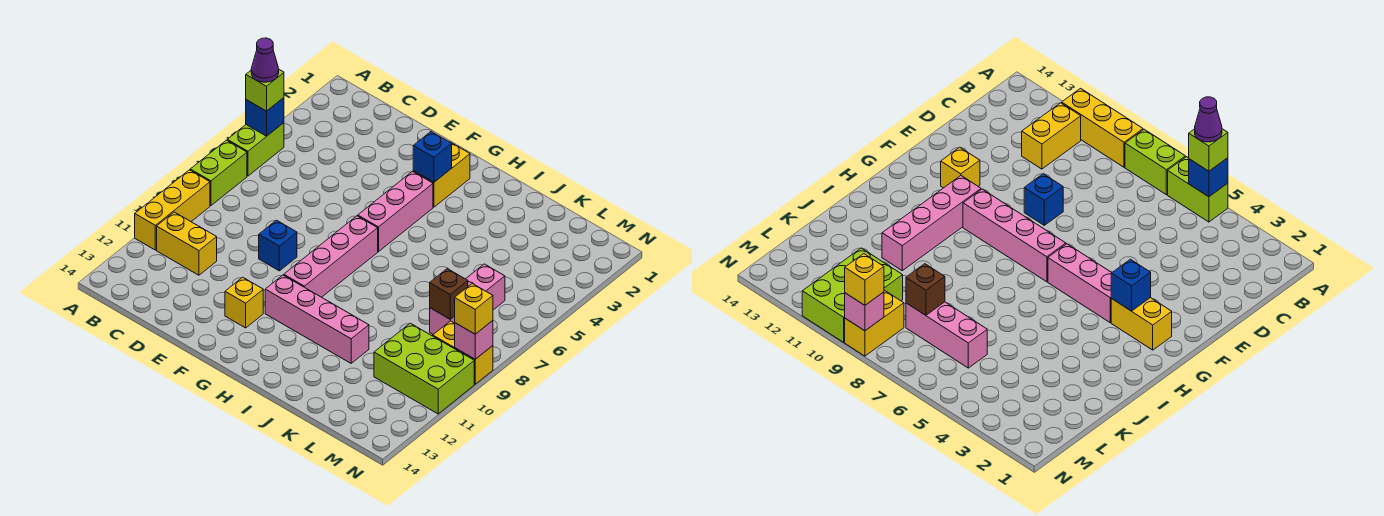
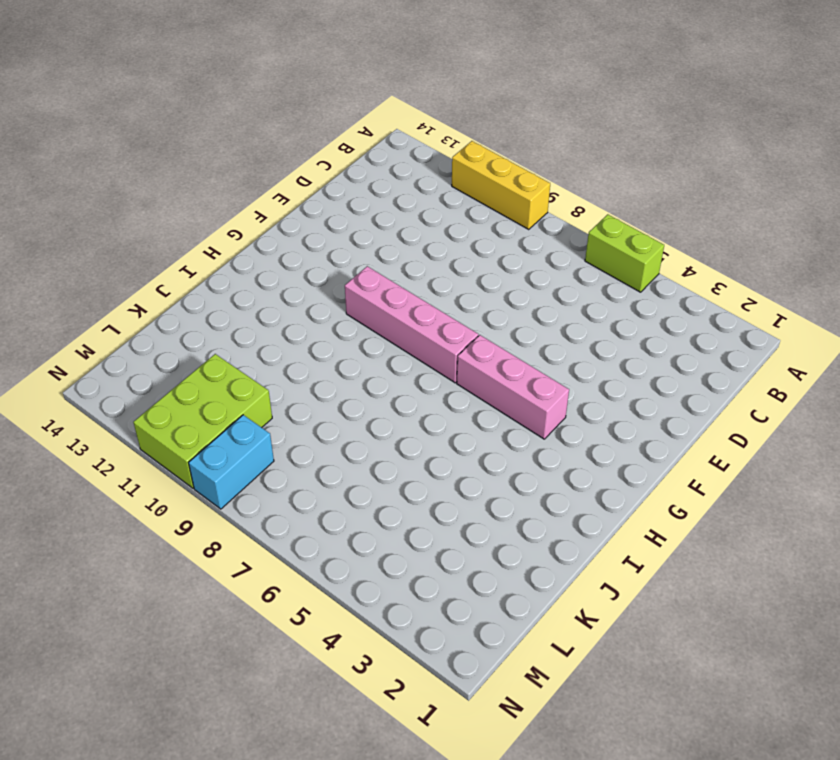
cyan 1x2 brick [189,415,274,509] -> yellow 1x2 brick [433,321,493,384]
none -> lime 1x2 brick [190,140,247,206]
none -> yellow 1x2 brick [157,212,217,275]
none -> blue 1x1 brick [259,220,297,271]

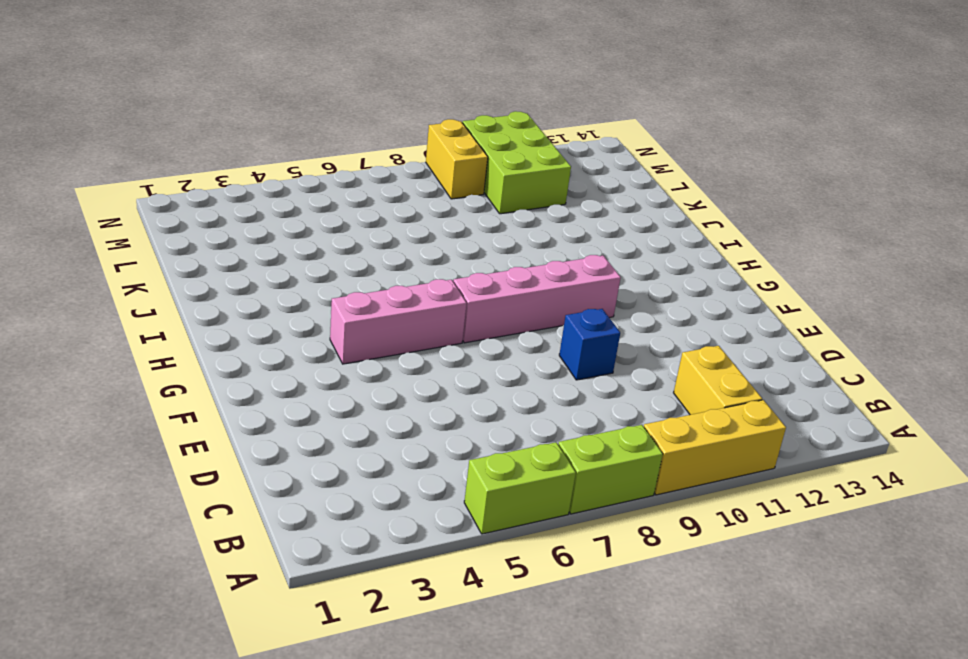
none -> yellow 1x1 brick [225,277,263,328]
none -> yellow 1x2 brick [413,142,470,207]
none -> pink 1x4 brick [265,275,369,363]

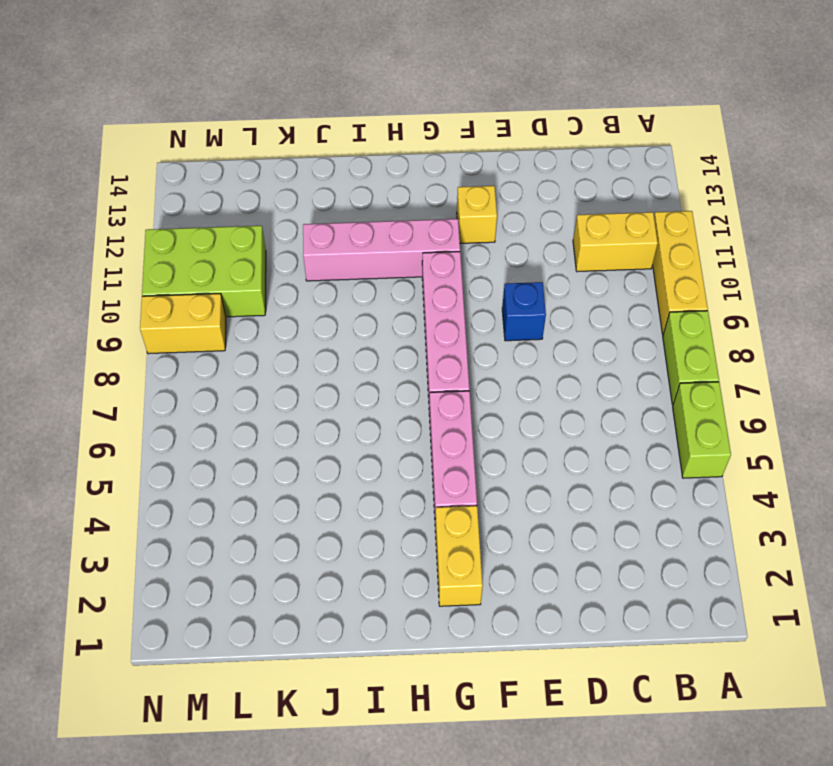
none -> pink 1x3 brick [430,264,505,334]
none -> blue 1x1 brick [246,98,284,136]
none -> blue 1x1 brick [413,132,452,182]

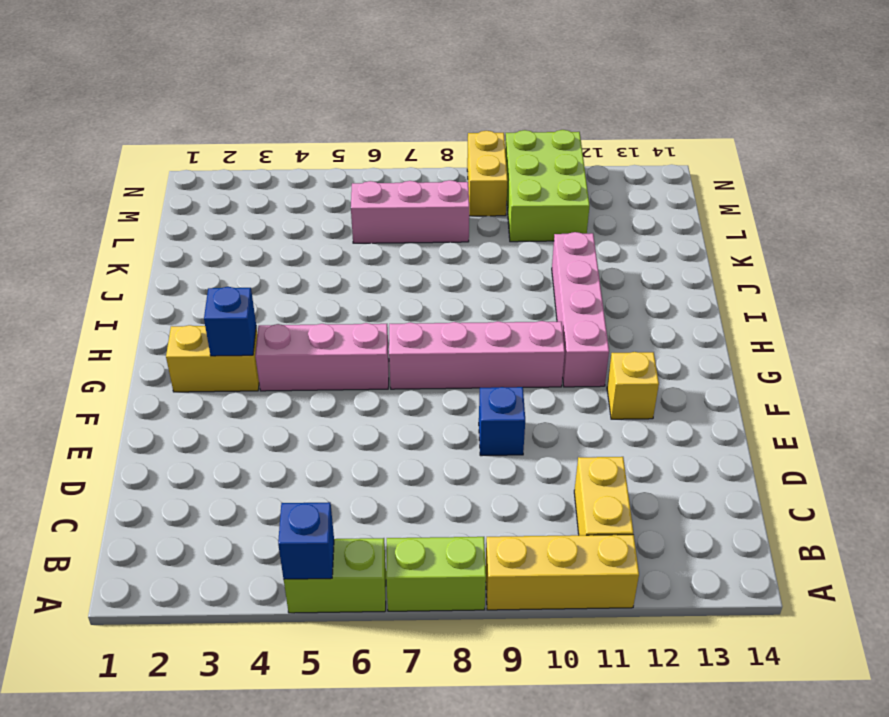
none -> brown 1x1 brick [430,269,468,319]
none -> pink 1x1 brick [455,321,493,359]
none -> lime 1x1 brick [246,69,284,111]

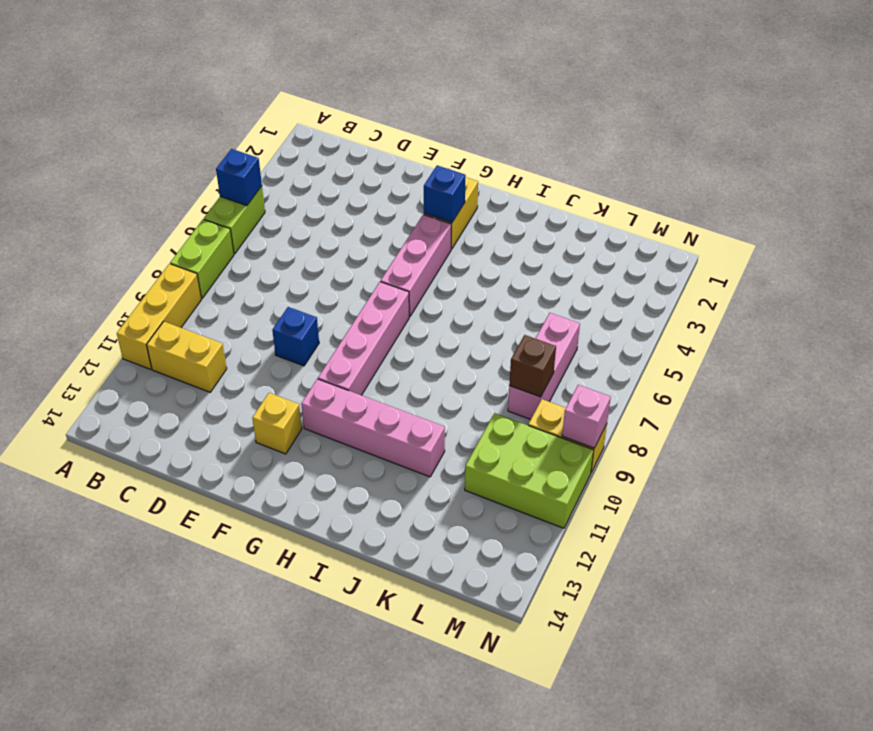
none -> lime 1x1 brick [246,69,284,111]
none -> yellow 1x1 brick [455,284,493,334]
none -> purple 1x1 cone [251,38,279,82]

